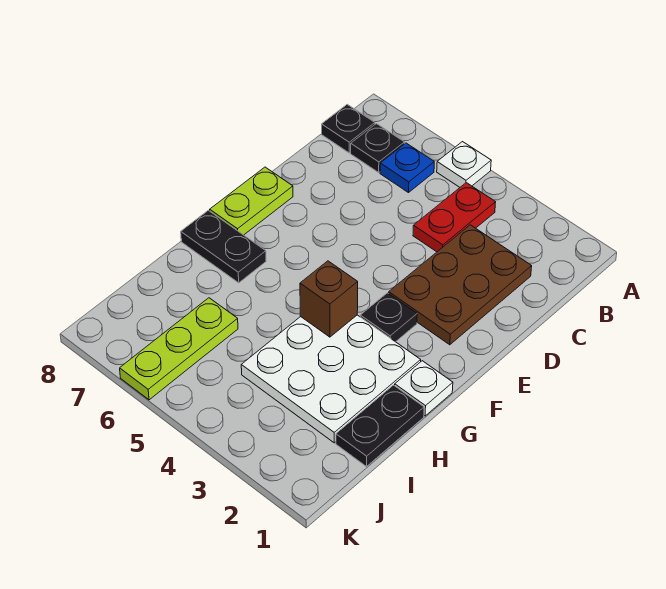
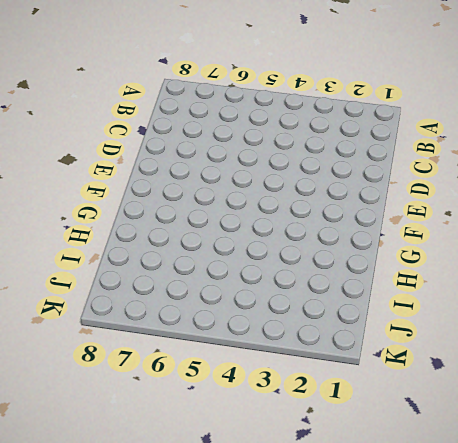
none -> white 1x1 plate [437,142,491,187]
none -> red 1x2 plate [413,183,496,252]
none -> blue 1x1 plate [380,143,434,193]

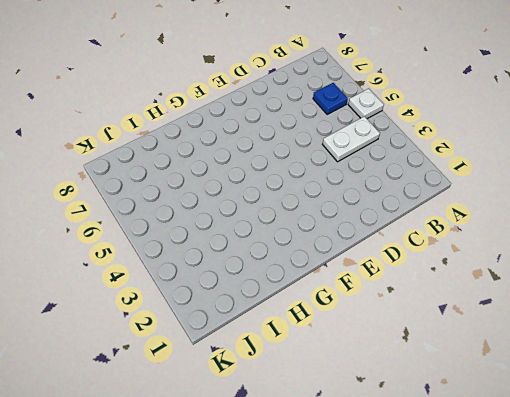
white 1x2 plate [322,116,380,162] -> red 1x2 plate [413,183,496,252]
none -> black 1x1 plate [351,124,405,172]
none -> black 1x1 plate [322,104,375,153]
none -> brown 2x3 plate [389,225,532,345]

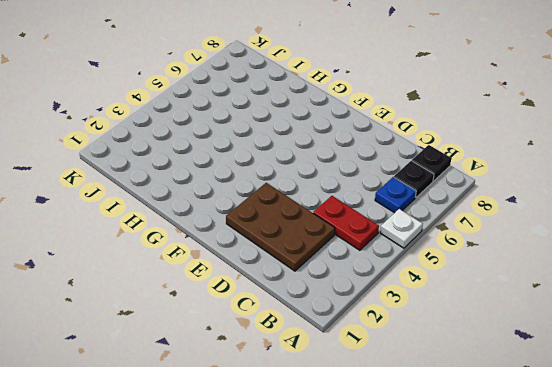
none -> lime 1x2 plate [210,167,293,235]
none -> black 1x1 plate [360,293,417,342]
none -> white 1x1 plate [395,361,453,416]

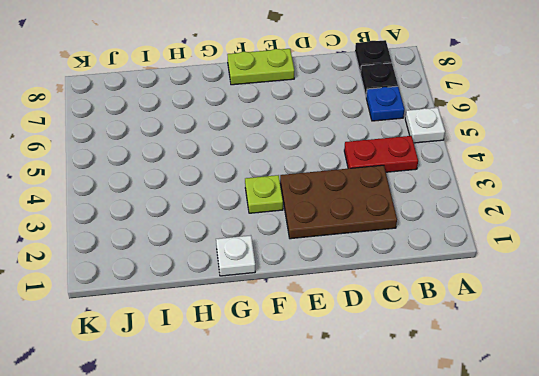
lime 1x1 plate [245,175,283,213] -> black 1x1 plate [360,293,417,342]
none -> white 3x3 plate [241,315,421,443]
none -> black 1x2 plate [181,210,266,283]
none -> black 1x2 plate [336,385,424,467]

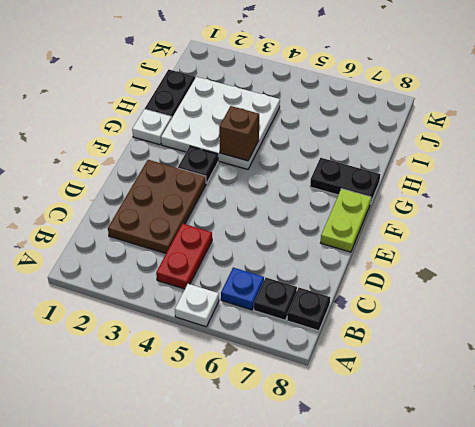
none -> lime 1x3 plate [120,298,238,400]

